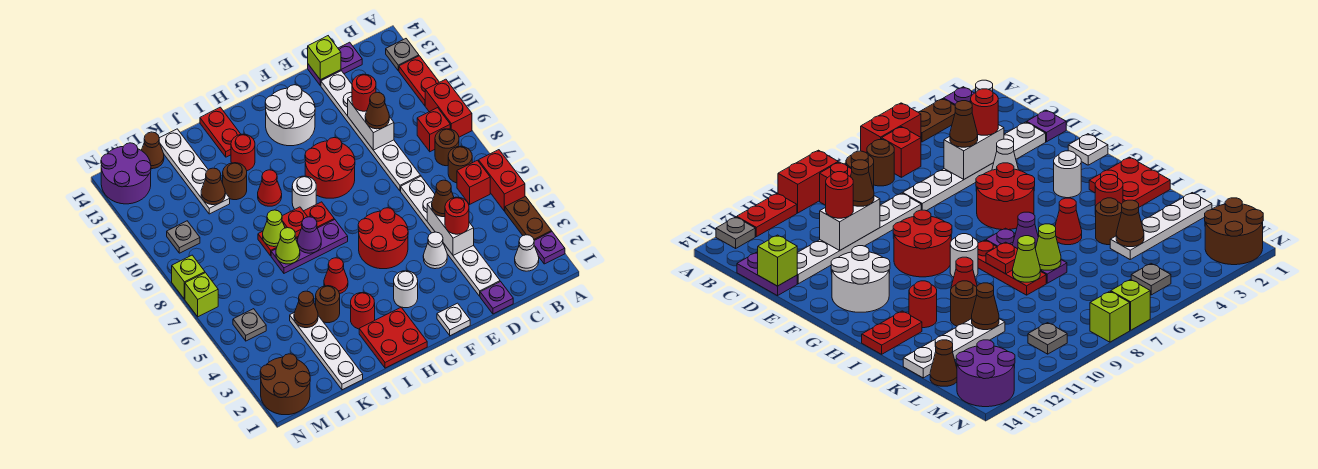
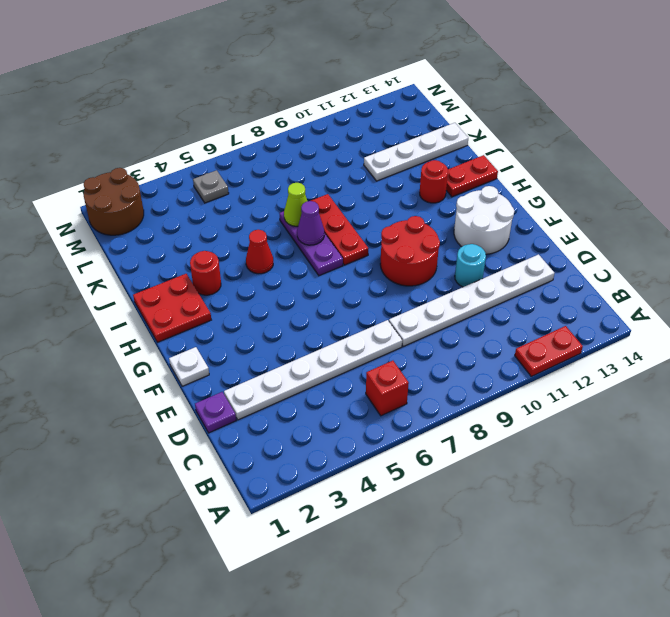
cyan 1x1 round brick [455,244,486,287] -> none
none -> purple 1x1 plate [534,232,565,264]
none -> brown 1x2 plate [505,197,552,240]
none -> red 1x2 brick [479,150,525,211]
none -> red 1x2 brick [425,79,472,137]

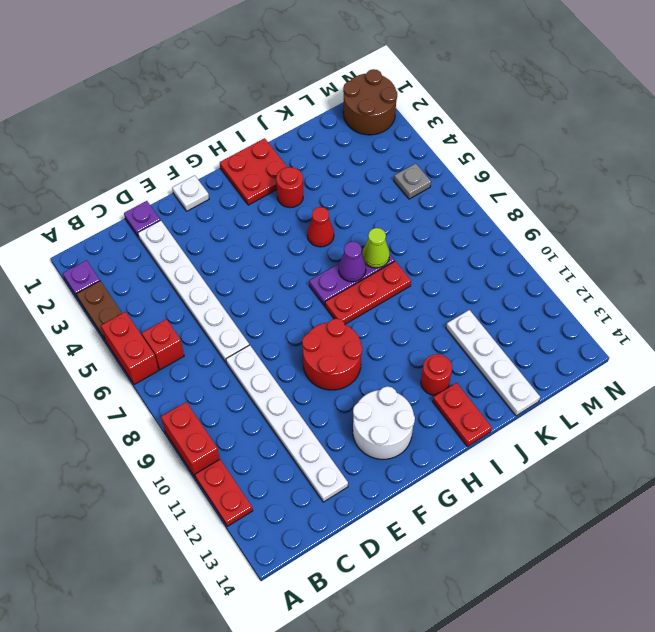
none -> grey 1x1 plate [386,39,419,71]
none -> white 1x1 cone [515,235,539,271]
none -> brown 1x1 round brick [448,146,472,183]
none -> brown 1x1 round brick [435,129,459,166]

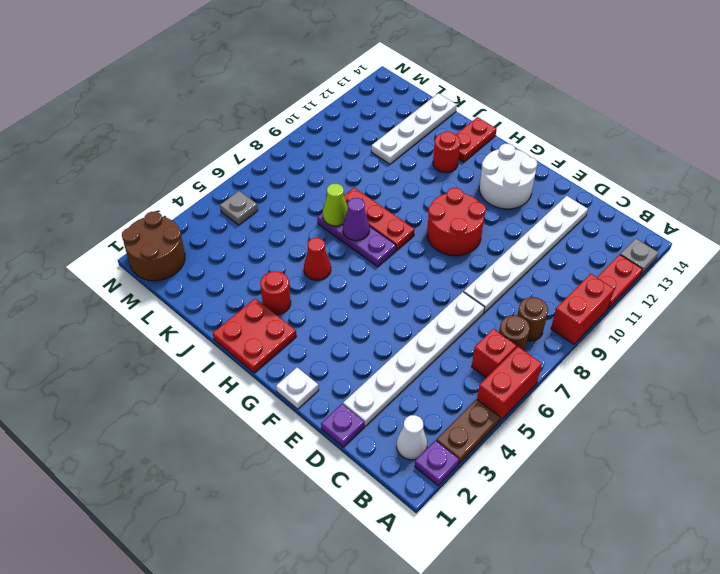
none -> red 1x1 brick [417,108,450,152]
none -> purple 1x2 plate [308,42,362,86]
none -> white 1x1 cone [423,232,447,269]
none -> red 2x2 round brick [358,208,408,269]

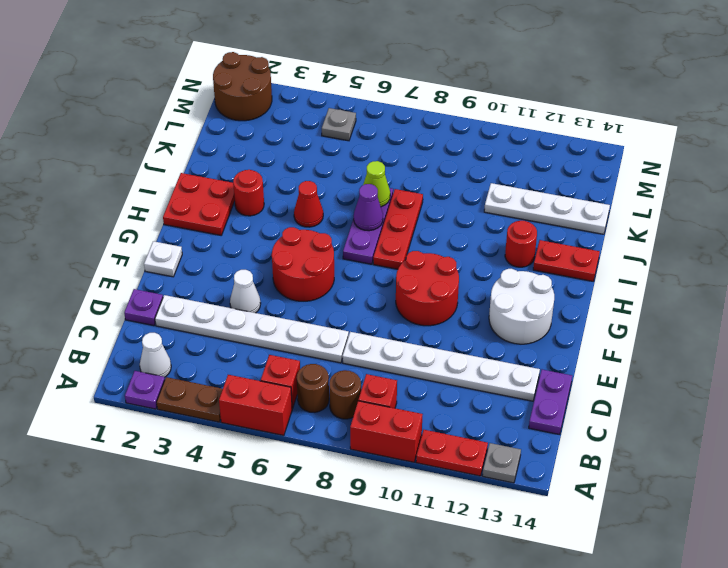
none -> white 1x1 round brick [394,271,418,308]
none -> white 1x1 round brick [292,176,316,211]
none -> red 1x1 cone [258,170,282,206]
none -> brown 1x1 round brick [316,286,340,323]

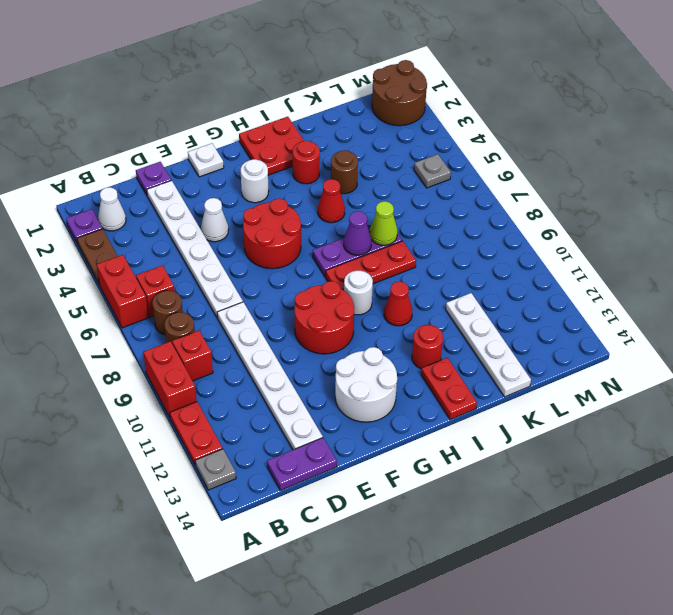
none -> brown 1x1 round brick [223,163,247,200]
none -> white 1x4 plate [290,312,363,390]
none -> brown 1x1 cone [141,132,164,169]
none -> grey 1x1 plate [167,221,200,253]

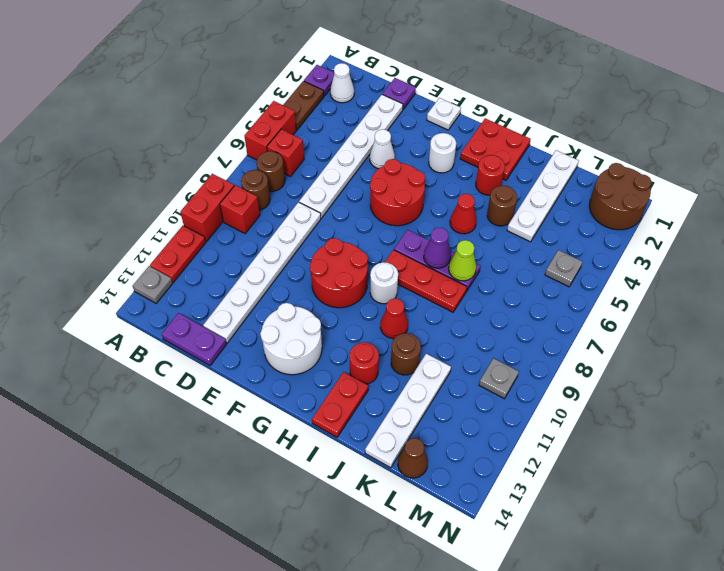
none -> purple 2x2 round brick [101,143,151,204]
none -> lime 1x1 brick [185,273,218,317]
none -> lime 1x1 brick [172,255,205,299]
none -> white 1x2 brick [427,202,474,255]

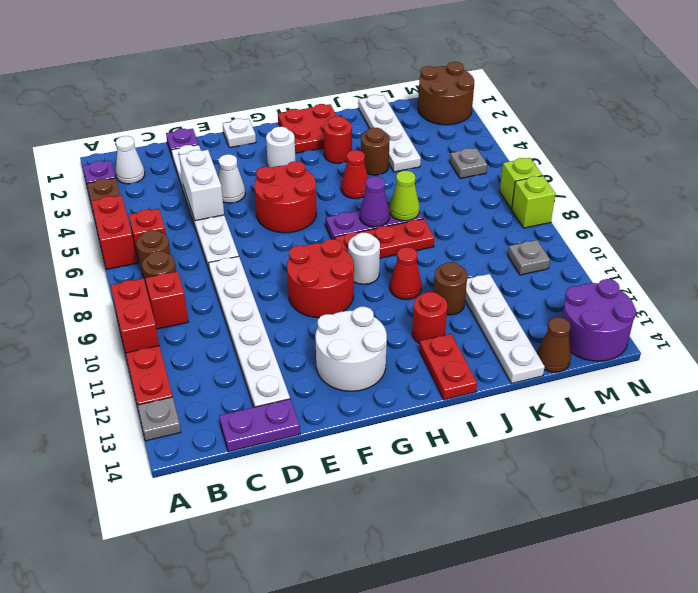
none -> white 1x2 brick [348,96,394,150]
none -> lime 1x1 brick [308,36,341,80]
none -> red 1x1 plate [282,207,307,238]
none -> lime 1x1 cone [263,210,285,247]

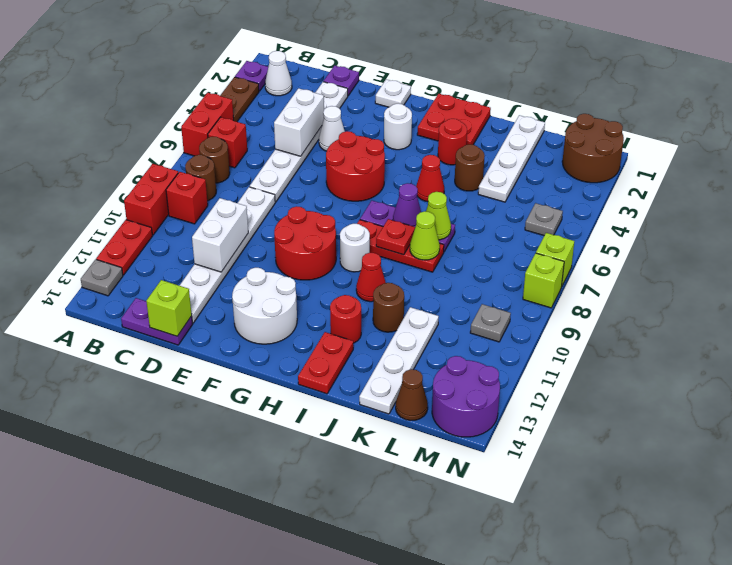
none -> brown 1x1 cone [294,291,318,328]
none -> brown 1x1 cone [201,168,225,205]
none -> red 1x1 round brick [445,197,469,234]
none -> brown 1x1 cone [432,180,454,217]

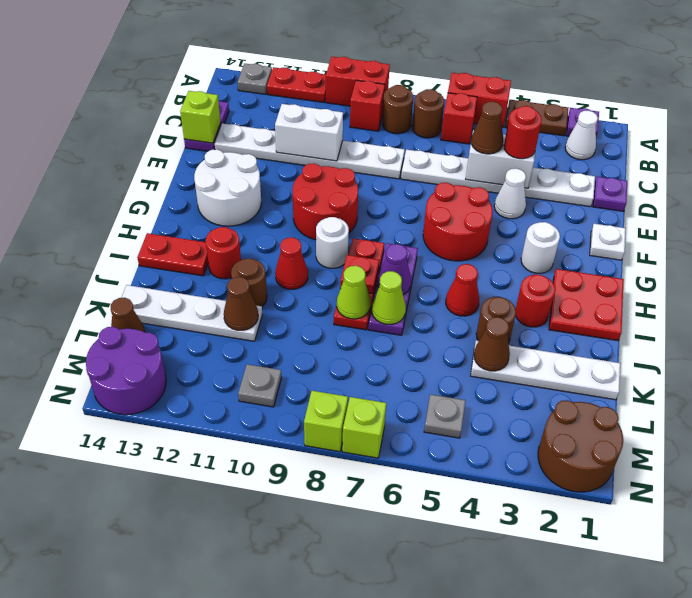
none -> brown 1x1 cone [365,92,389,129]
none -> red 1x1 round brick [352,74,376,111]

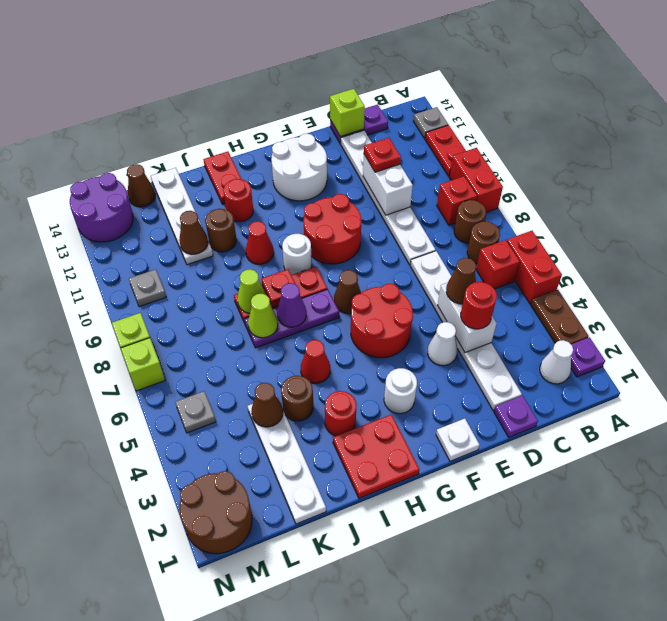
red 1x1 plate [364,138,401,172] -> red 1x1 round brick [352,74,376,111]
brown 1x1 cone [334,270,361,313] -> brown 1x1 cone moved to [365,92,389,129]

